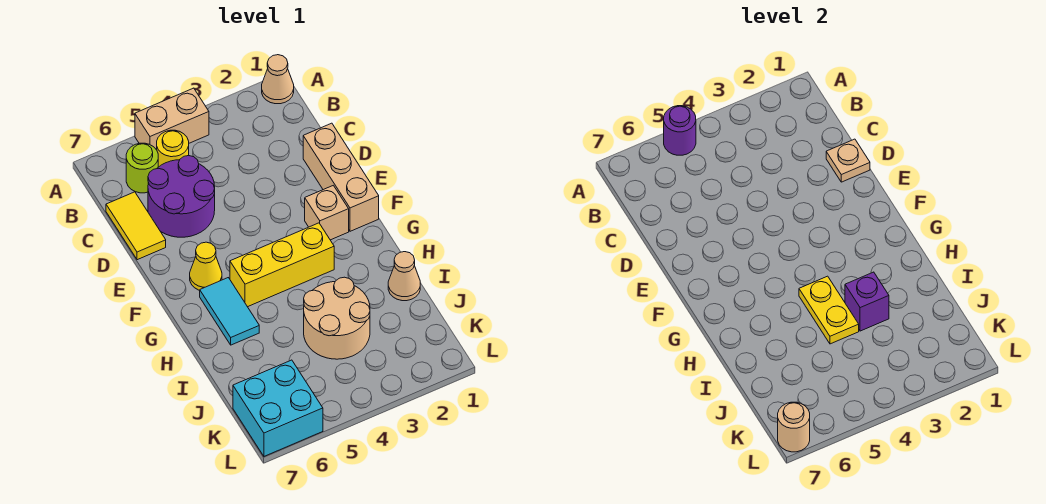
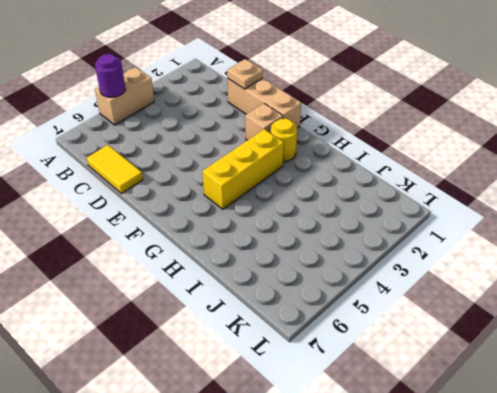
yellow 1x1 round brick [271,119,298,162] -> yellow 1x1 round brick moved to [157,130,189,167]
none -> tan 1x1 cone [262,55,294,104]
none -> lime 1x1 round brick [126,143,158,193]
none -> purple 2x2 round brick [148,156,215,237]

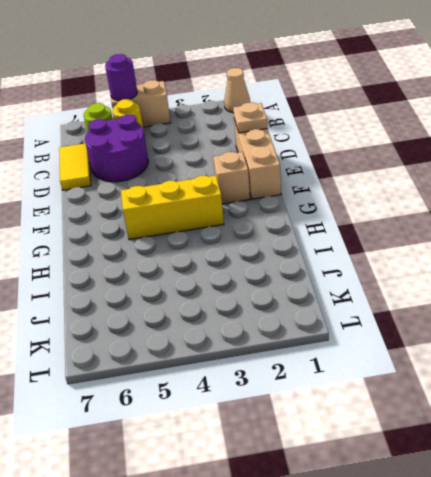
none -> yellow 1x1 cone [190,242,222,290]
none -> cyan 1x2 tile [200,278,259,345]
none -> tan 1x1 cone [388,252,420,301]

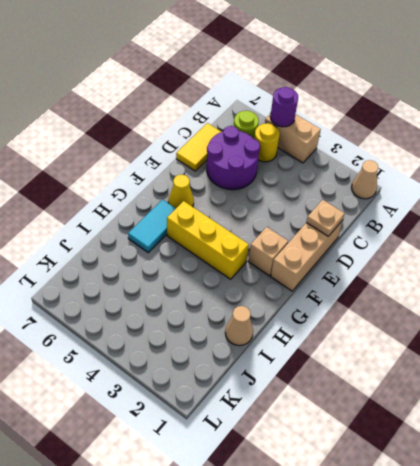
none -> tan 2x2 round brick [304,277,370,359]
none -> cyan 2x2 brick [233,360,323,456]
none -> yellow 1x2 plate [799,276,859,344]

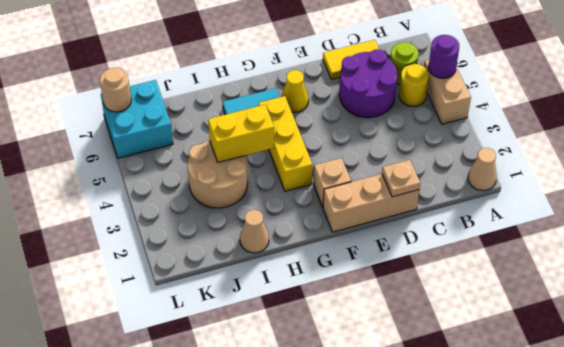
yellow 1x2 brick [208,105,274,162] -> yellow 1x2 plate [799,276,859,344]
none -> purple 1x1 brick [845,272,889,331]

